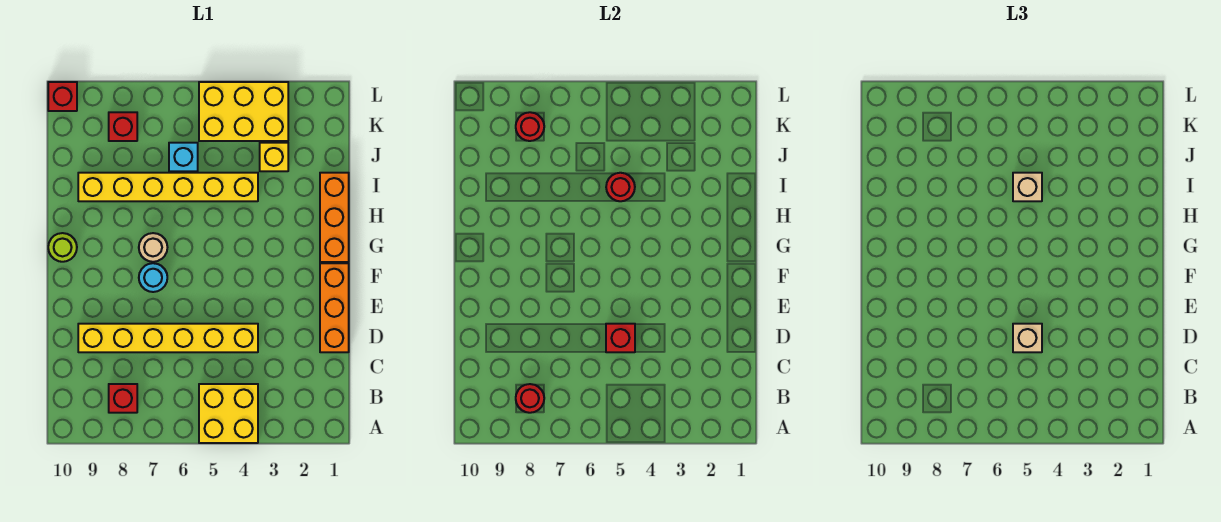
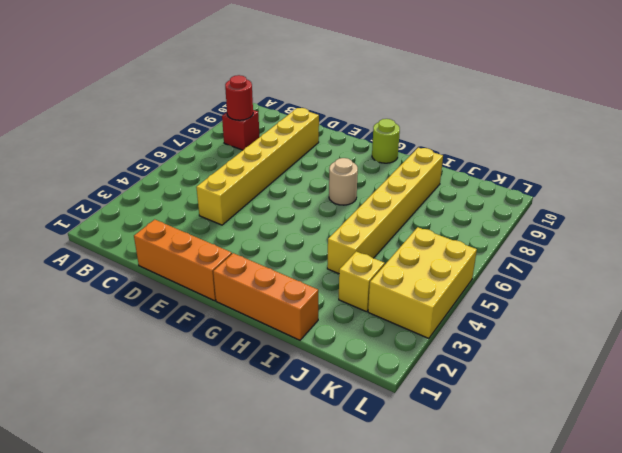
none -> yellow 2x2 brick [199,384,258,443]
none -> cyan 1x1 round brick [139,263,167,292]
none -> cyan 1x1 brick [169,143,198,171]

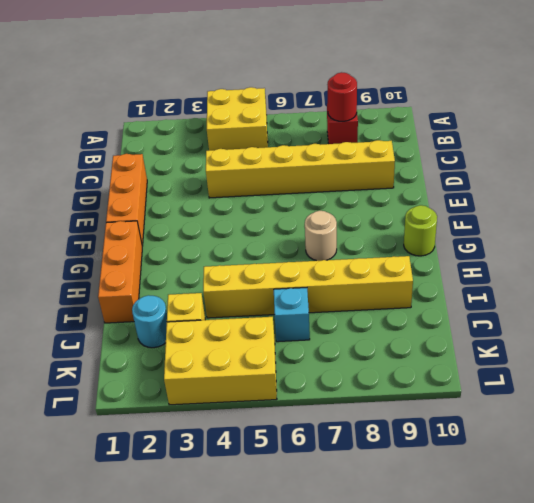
cyan 1x1 round brick [132,295,167,348] -> cyan 1x1 round brick moved to [139,263,167,292]
none -> red 1x1 brick [109,112,137,141]
none -> red 1x1 brick [48,82,77,111]
none -> red 1x1 brick [606,324,635,352]

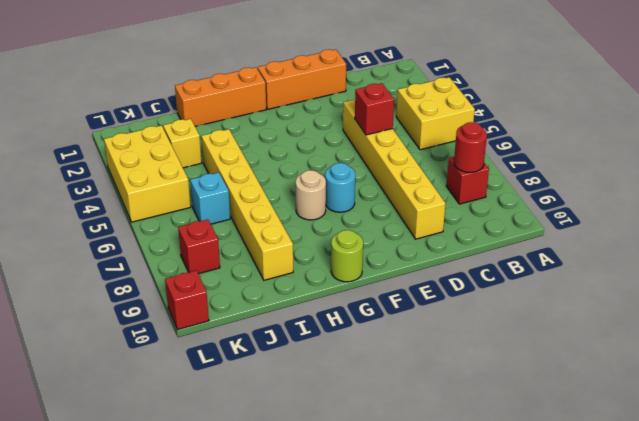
none -> red 1x1 round brick [606,173,635,201]
none -> red 1x1 round brick [516,112,544,141]
none -> tan 1x1 brick [1013,324,1042,352]

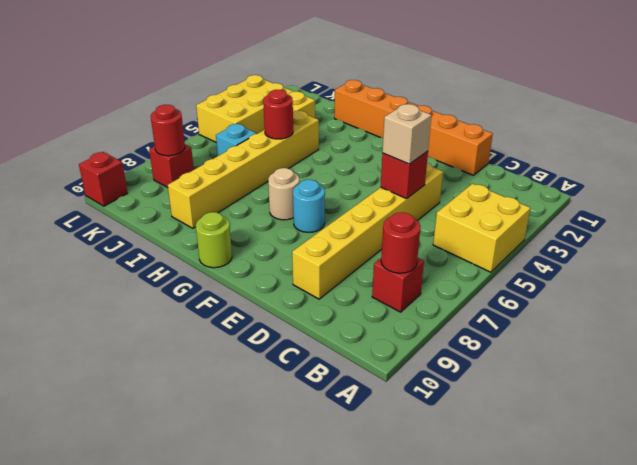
none -> tan 1x1 brick [1013,173,1042,201]

